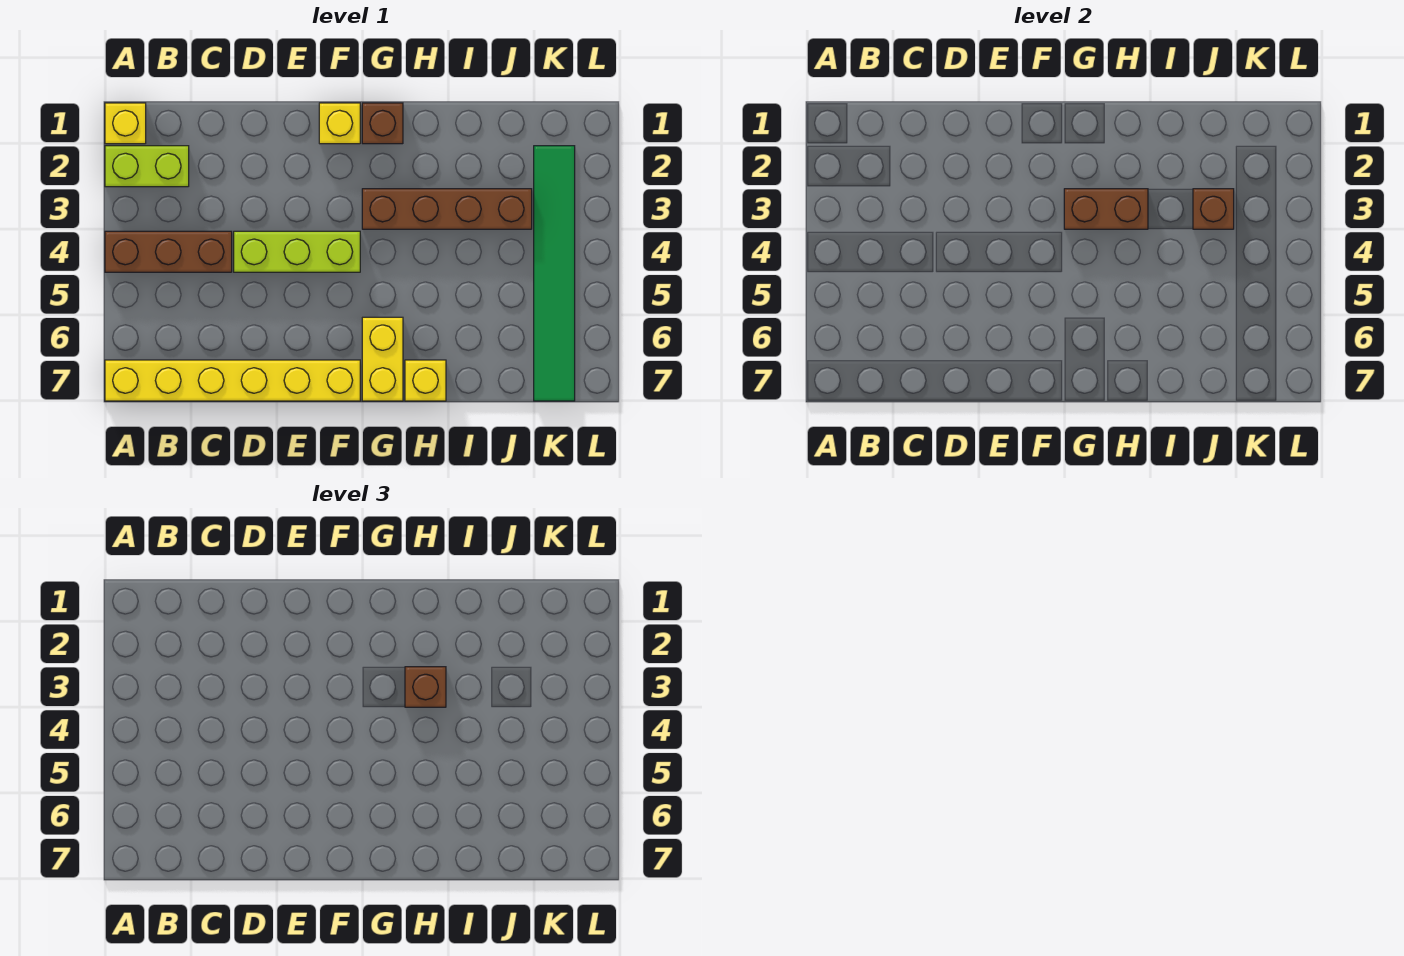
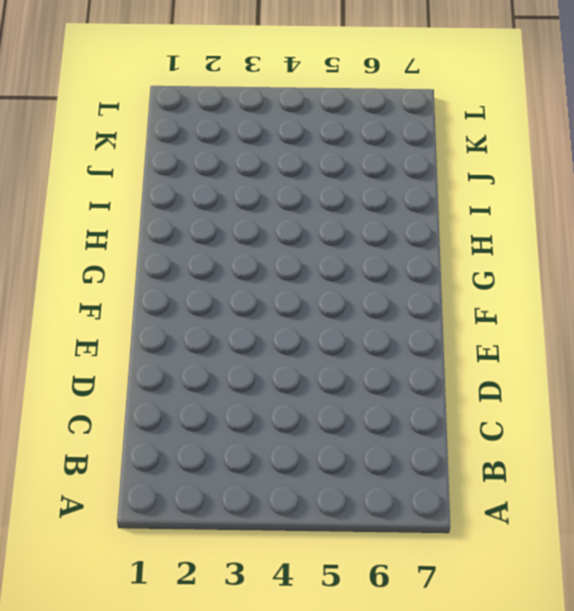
none -> yellow 1x1 brick [105,103,146,144]
none -> lime 1x2 brick [105,146,189,187]
none -> brown 1x3 brick [105,231,232,272]

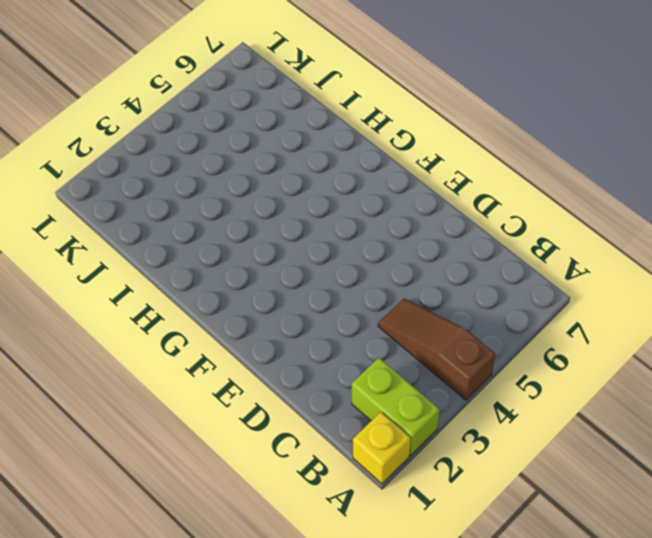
brown 1x3 slope [378,298,496,400] -> brown 1x3 brick [105,231,232,272]
none -> yellow 1x6 brick [105,360,360,401]
none -> lime 1x3 brick [234,231,360,272]
none -> yellow 1x1 brick [319,103,360,144]

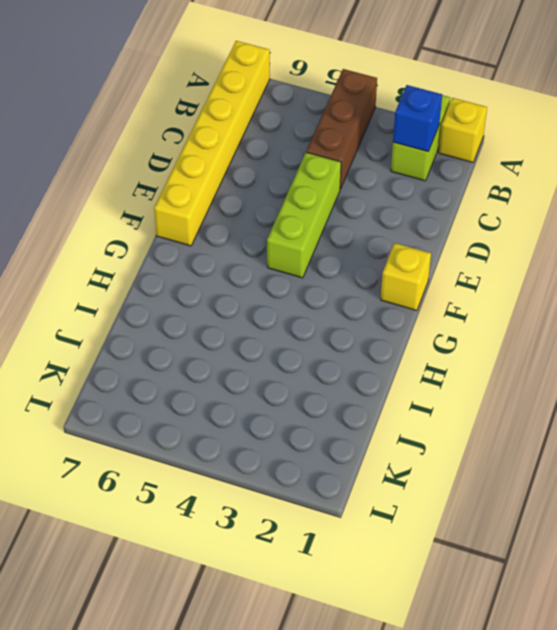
blue 1x1 brick [393,85,442,152] -> none
none -> brown 1x1 brick [362,103,403,144]
none -> brown 1x4 brick [362,189,532,229]
none -> yellow 1x2 brick [362,317,403,401]

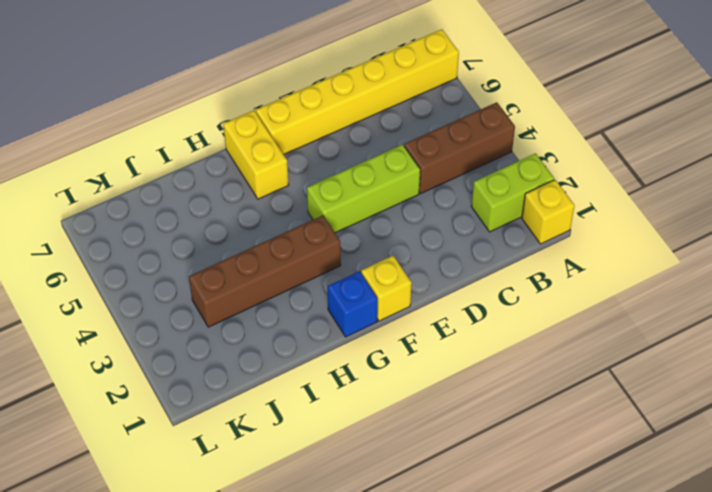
blue 1x1 brick [328,271,378,337] -> brown 1x1 brick [362,103,403,144]
none -> yellow 1x1 brick [405,360,446,401]
none -> green 1x6 tile [534,146,575,401]
none -> brown 1x2 brick [1064,189,1148,229]

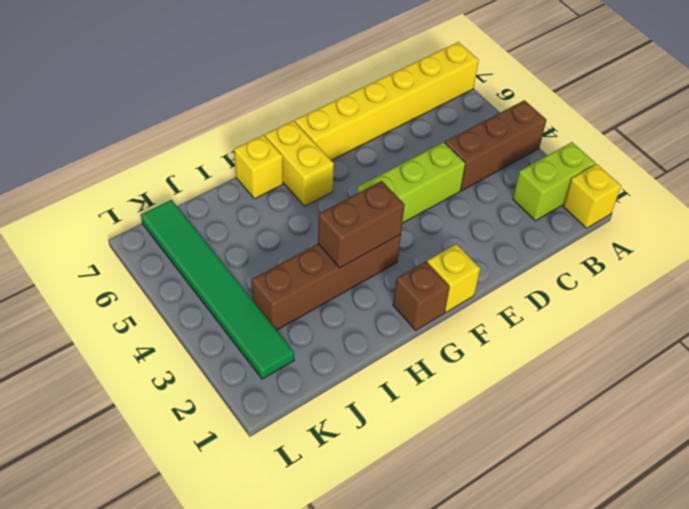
none -> brown 1x1 brick [1193,189,1234,229]
none -> brown 1x1 brick [405,667,446,707]

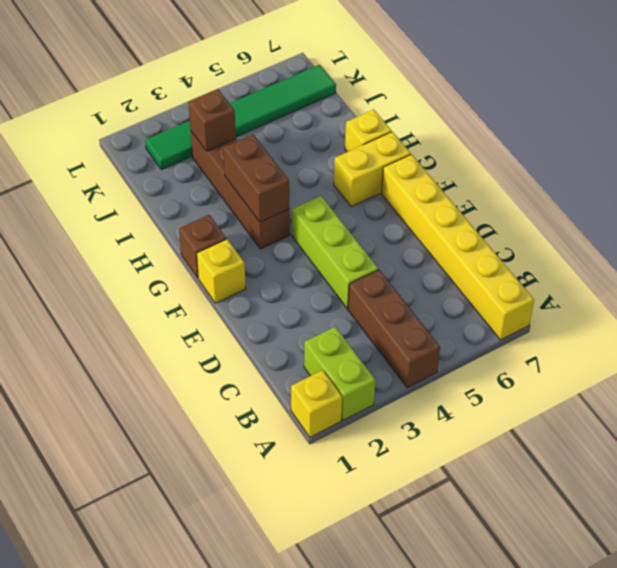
none -> brown 1x1 brick [405,667,446,707]

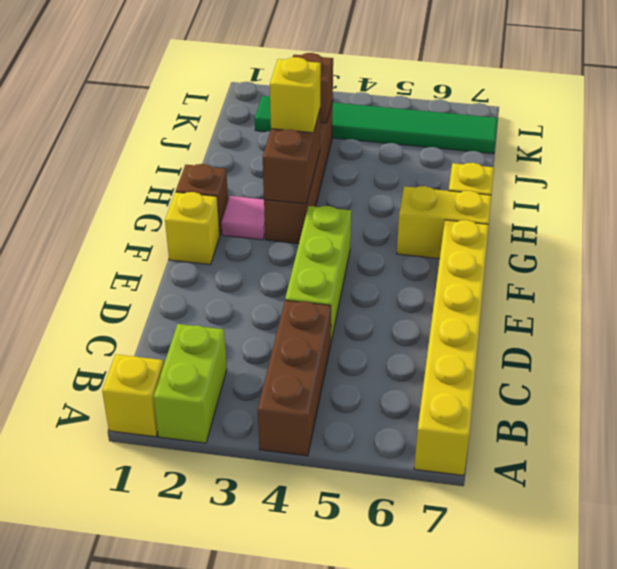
pink 1x1 tile [221,196,265,240] -> none
yellow 1x1 brick [270,57,321,133] -> brown 1x1 brick [405,667,446,707]

